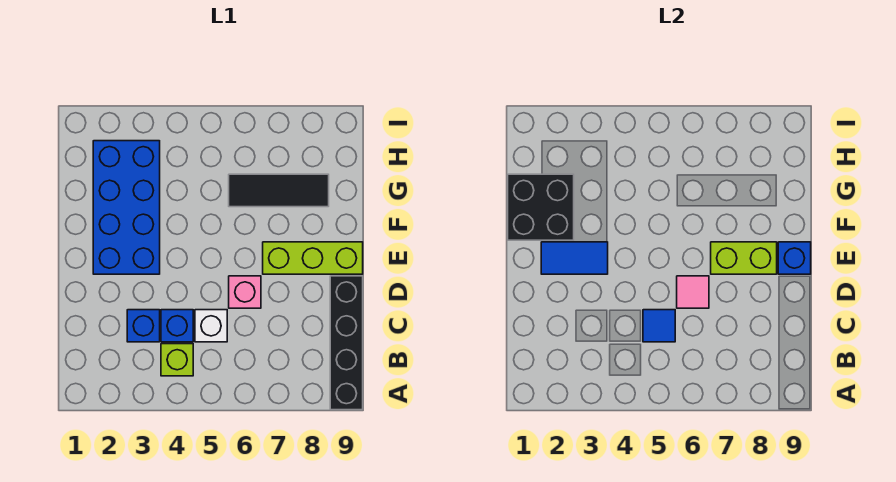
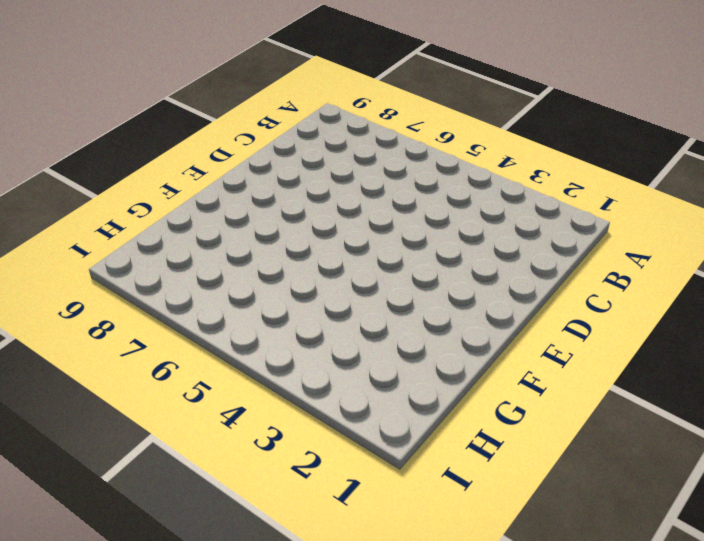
none -> black 1x4 brick [330,276,363,410]
none -> lime 1x1 brick [161,344,193,376]
none -> blue 1x1 brick [127,310,160,342]

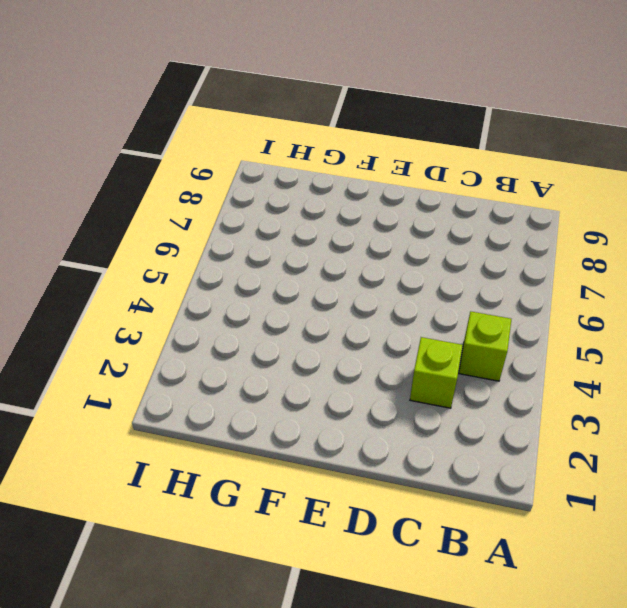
lime 1x1 brick [410,337,463,408] -> blue 1x1 brick [127,310,160,342]
none -> black 1x4 brick [330,276,363,410]
none -> blue 1x1 brick [161,310,193,342]
none -> white 1x1 brick [195,310,227,342]

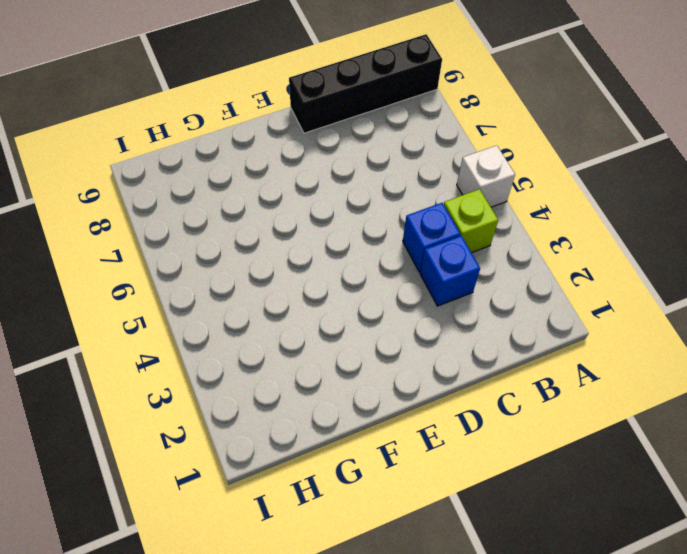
white 1x1 brick [457,145,515,207] -> white 1x1 brick moved to [195,310,227,342]
none -> pink 1x1 brick [229,276,261,308]
none -> blue 2x4 brick [93,141,160,274]
none -> lime 1x3 brick [263,242,363,274]

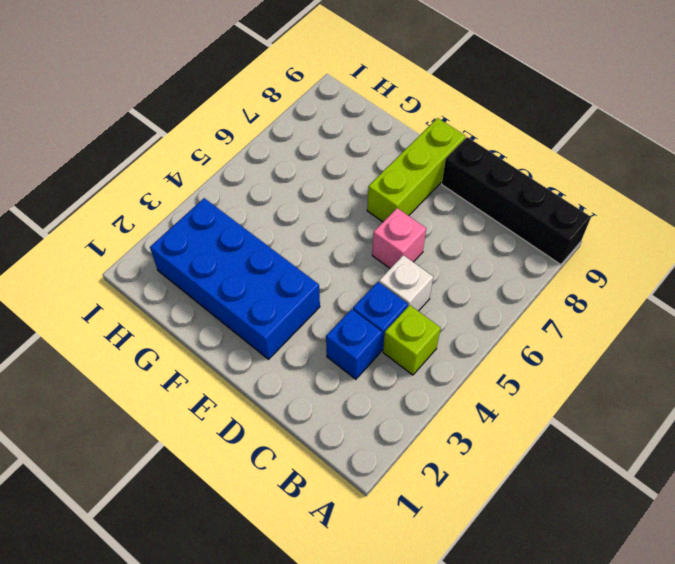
none -> black 1x3 tile [229,174,329,207]
none -> blue 1x1 tile [643,310,675,342]
none -> pink 1x1 tile [677,276,709,308]

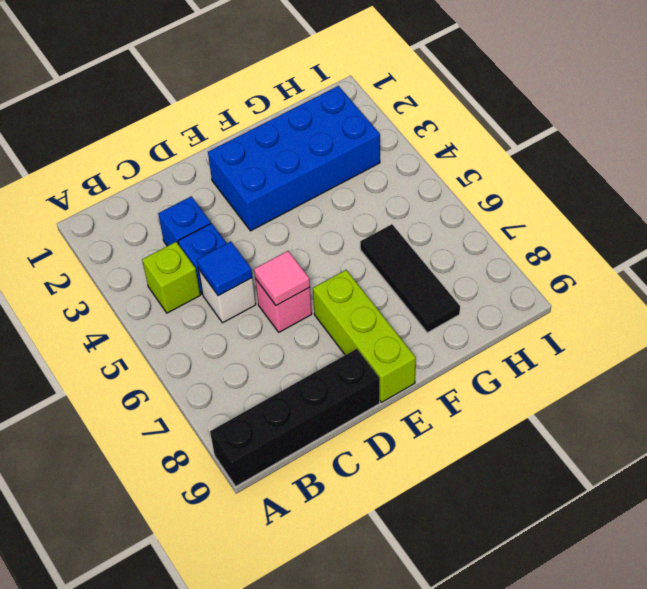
none -> blue 1x2 tile [541,242,608,274]
none -> lime 1x2 brick [711,242,777,274]
none -> blue 1x1 brick [778,242,811,274]

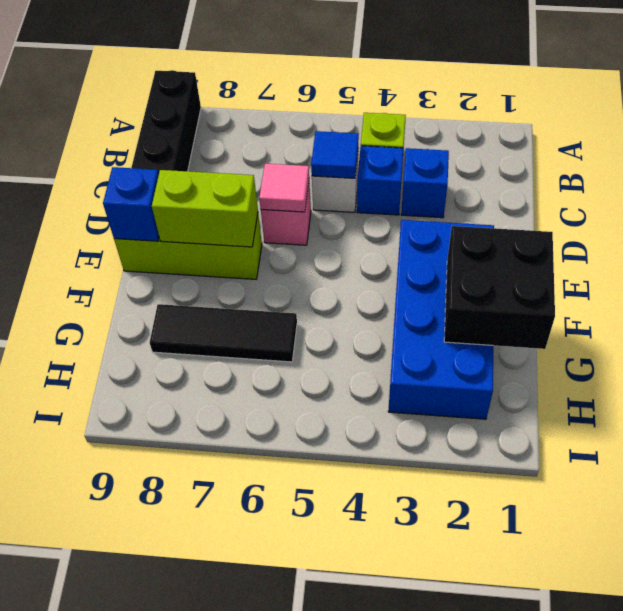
none -> blue 1x2 tile [541,242,608,274]

